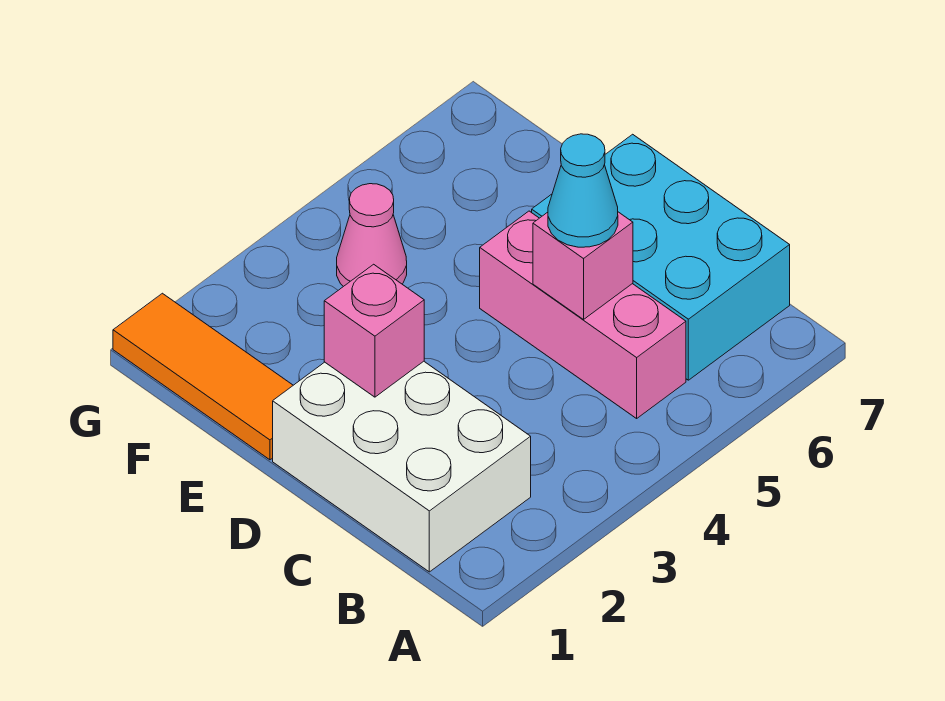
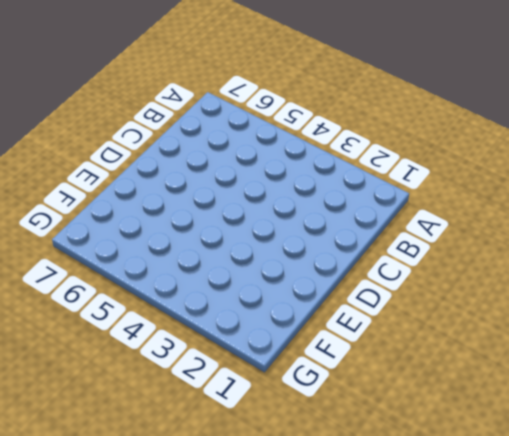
none -> white 2x3 brick [273,361,531,572]
none -> pink 1x3 brick [480,211,686,418]

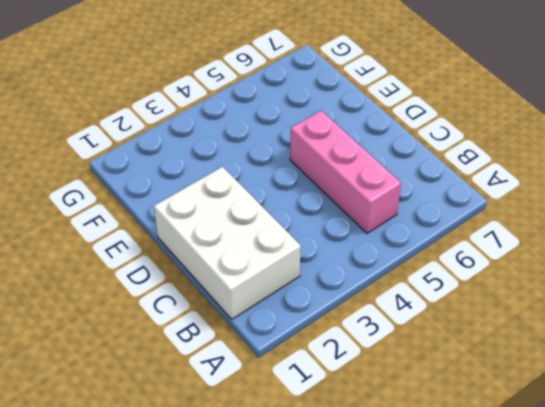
none -> cyan 2x3 brick [532,134,790,380]
none -> orange 1x3 tile [113,293,293,460]

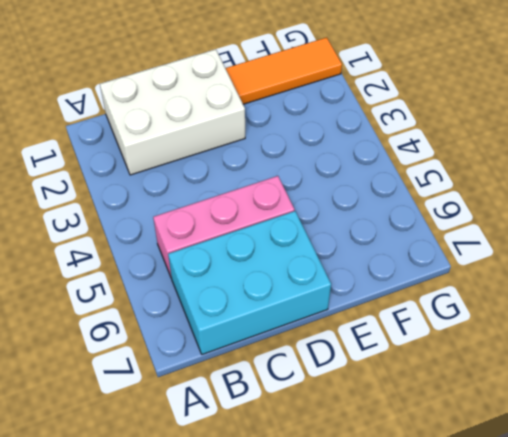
none -> pink 1x1 cone [337,184,407,287]
none -> pink 1x1 brick [533,212,633,319]

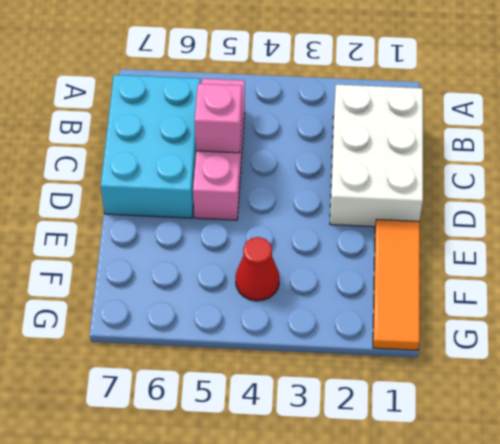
red 1x1 cone [235,237,280,301] -> pink 1x1 cone [337,184,407,287]
none -> pink 1x1 brick [324,264,424,397]
none -> cyan 1x1 cone [548,134,618,247]

